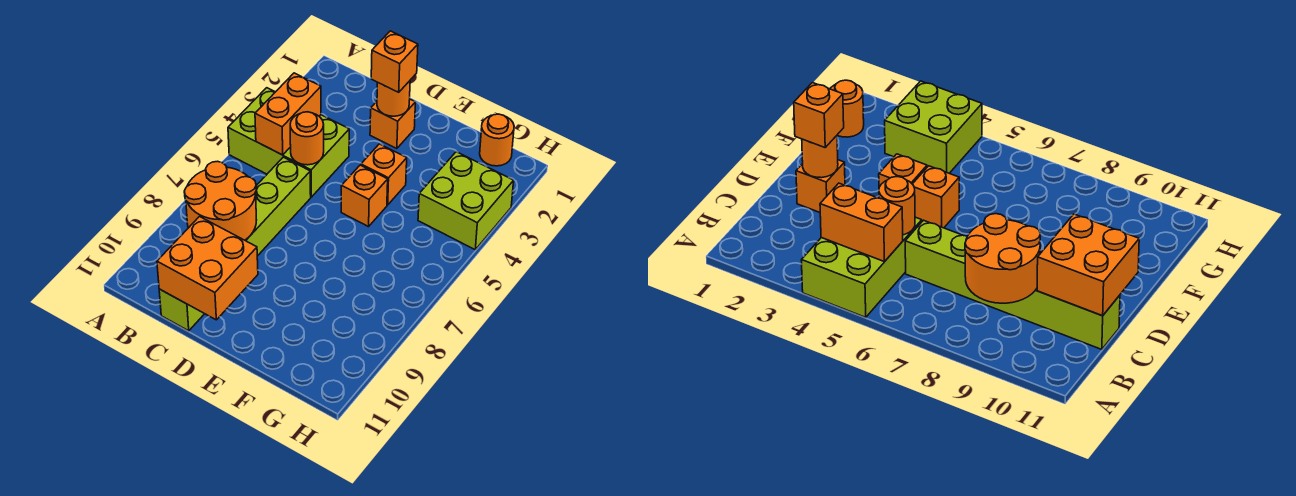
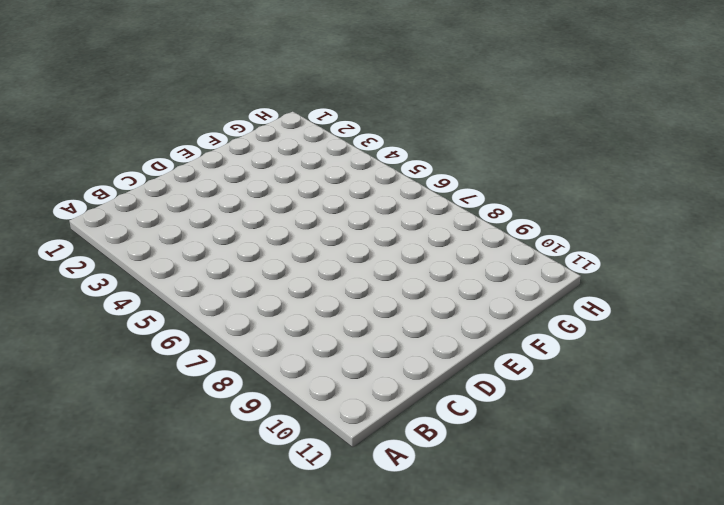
none -> lime 2x3 brick [228,88,349,197]
none -> lime 1x6 brick [159,157,311,331]
none -> orange 1x1 brick [370,99,416,149]

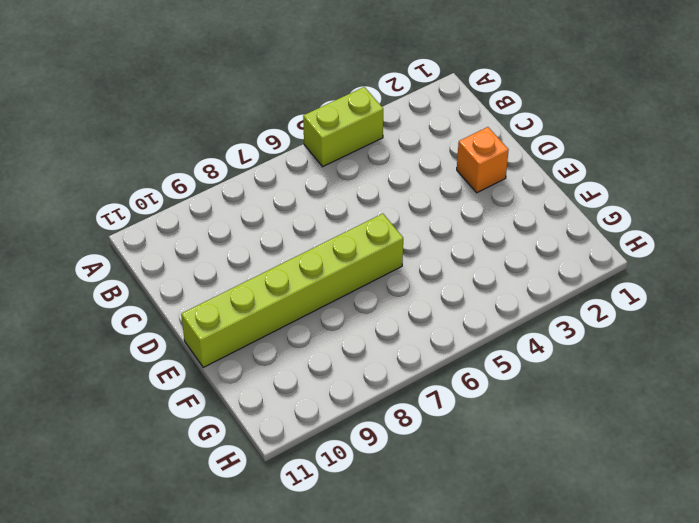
lime 1x2 brick [303,87,383,167] -> lime 2x3 brick [228,88,349,197]
lime 1x6 brick [181,214,403,367] -> lime 1x6 brick moved to [159,157,311,331]
none -> orange 1x1 brick [361,144,407,205]
none -> orange 1x1 brick [341,165,388,227]
none -> orange 1x1 round brick [480,114,514,166]

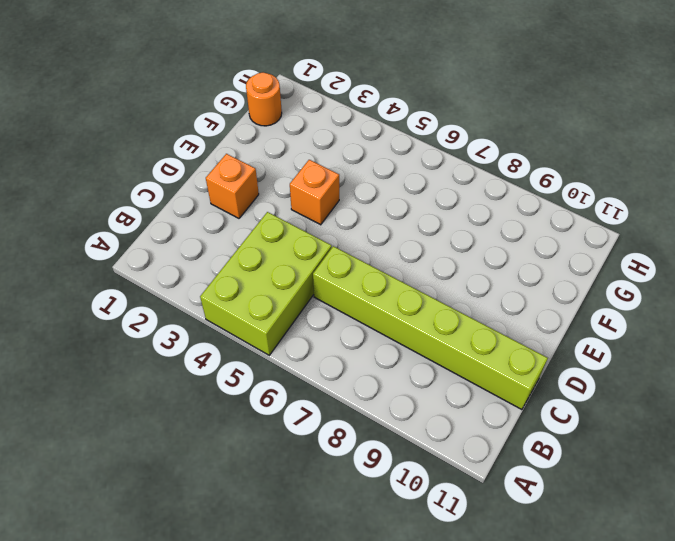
none -> orange 1x1 brick [341,165,388,227]
none -> lime 2x2 brick [418,152,514,249]
none -> orange 1x2 brick [255,73,321,155]

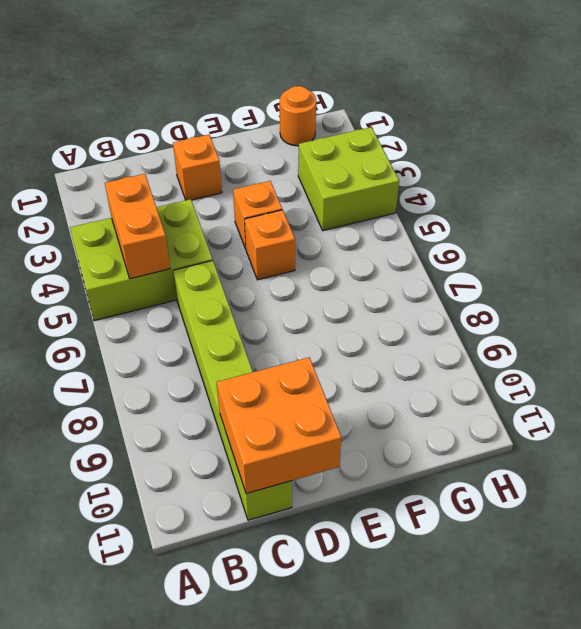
none -> orange 2x2 round brick [184,161,256,240]
none -> orange 1x1 round brick [290,112,324,165]
none -> orange 1x1 round brick [377,81,410,116]

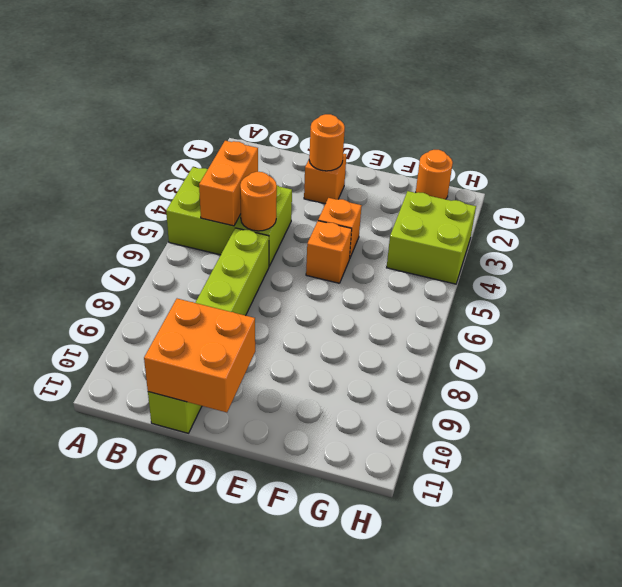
none -> orange 2x2 round brick [184,161,256,240]
none -> orange 1x1 brick [371,31,418,92]

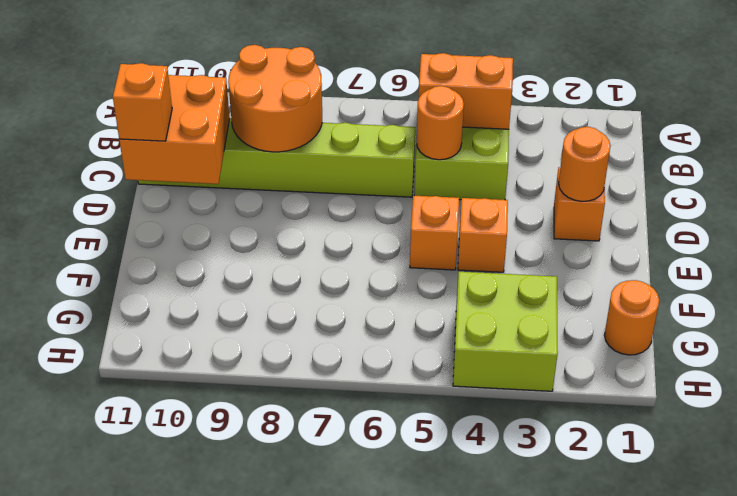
orange 1x1 brick [113,63,172,141] -> orange 1x1 brick moved to [371,31,418,92]

